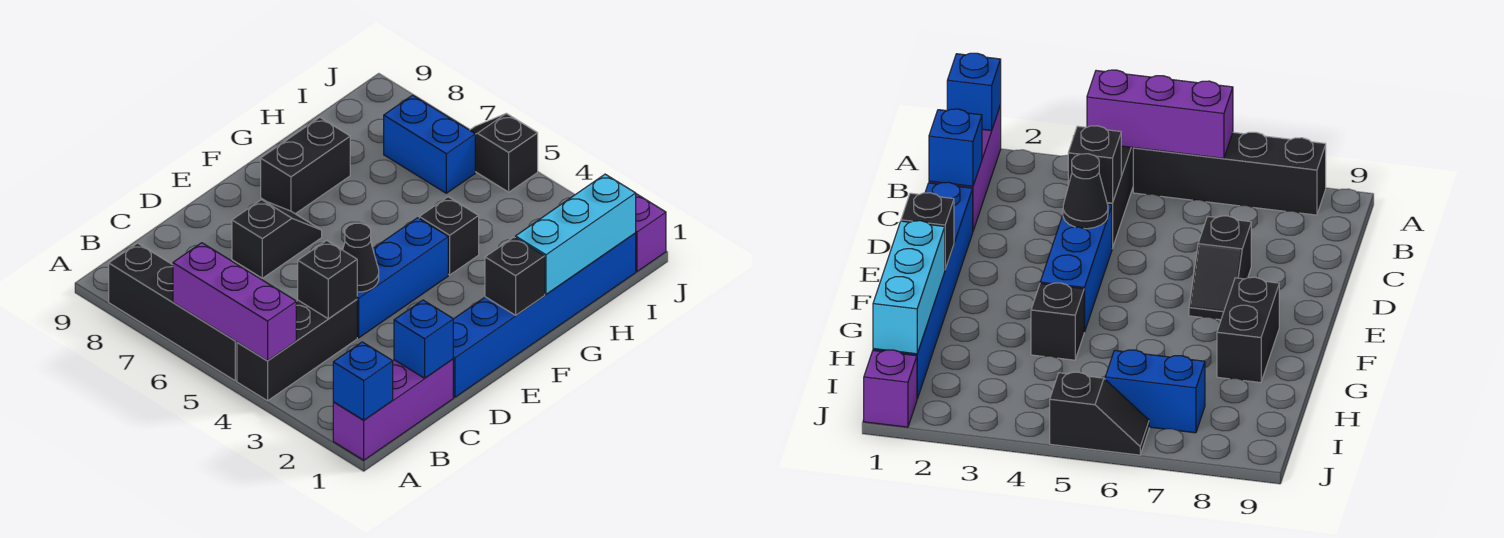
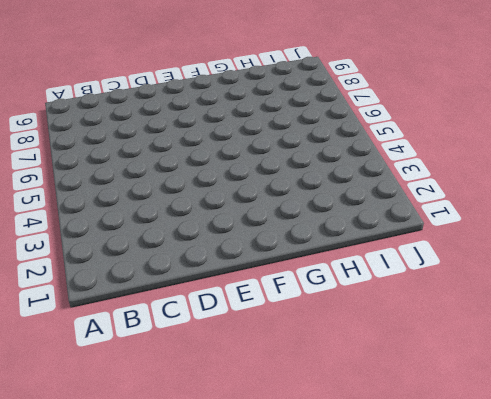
none -> purple 1x3 brick [333,359,453,460]
none -> black 1x3 brick [237,299,357,401]
none -> black 1x4 brick [109,243,237,381]

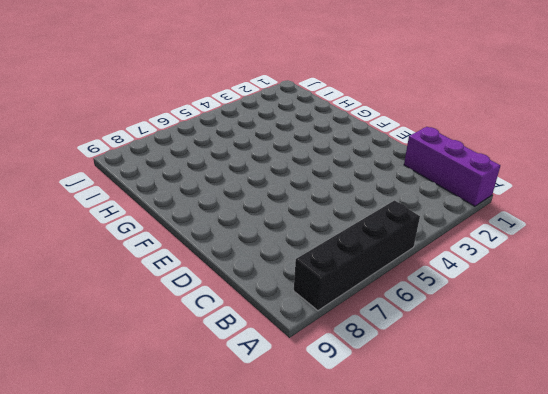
none -> black 1x3 brick [237,299,357,401]
none -> blue 1x6 brick [453,233,636,397]
none -> blue 1x3 brick [357,218,448,338]

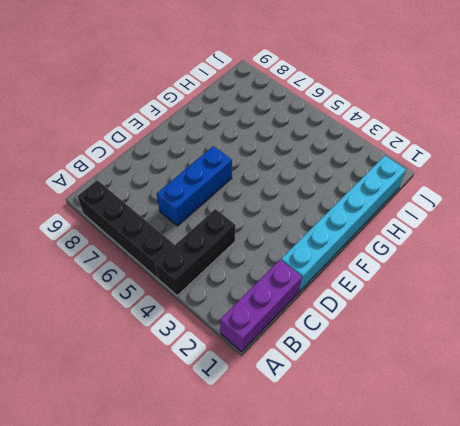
blue 1x3 brick [157,146,232,226] -> blue 1x3 brick moved to [357,218,448,338]
cyan 1x6 brick [281,156,406,291] -> blue 1x6 brick [453,233,636,397]
none -> black 1x2 slope [232,200,322,278]
none -> black 1x2 brick [261,117,350,214]
none -> black 1x1 brick [419,197,479,275]

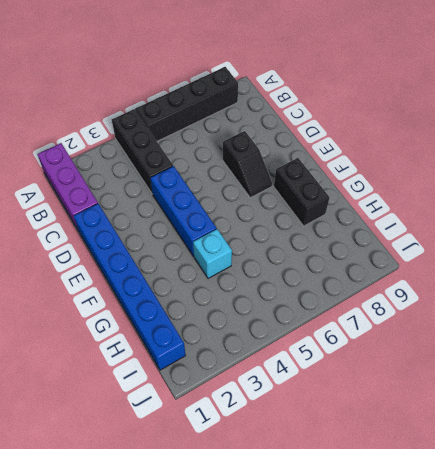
cyan 1x1 brick [193,229,232,278] -> black 1x1 brick [419,197,479,275]
none -> blue 1x2 brick [384,95,475,193]
none -> purple 1x1 brick [636,194,666,272]
none -> black 1x2 slope [470,113,538,192]

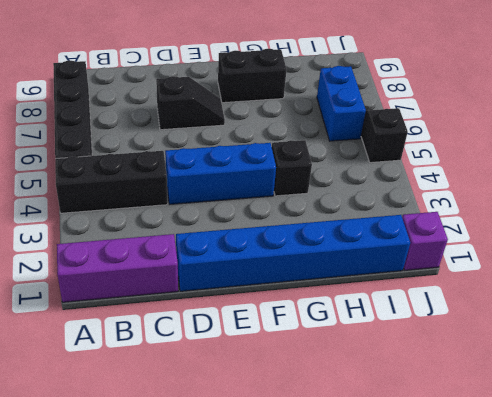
none -> blue 1x1 brick [333,342,393,420]
none -> purple 1x3 brick [173,243,296,361]
none -> blue 1x1 brick [394,300,453,378]

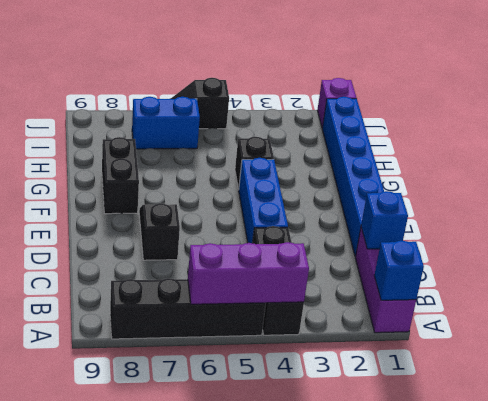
none -> black 1x1 brick [298,240,357,319]
none -> black 1x1 cone [343,223,379,292]
none -> black 1x1 brick [485,237,545,315]

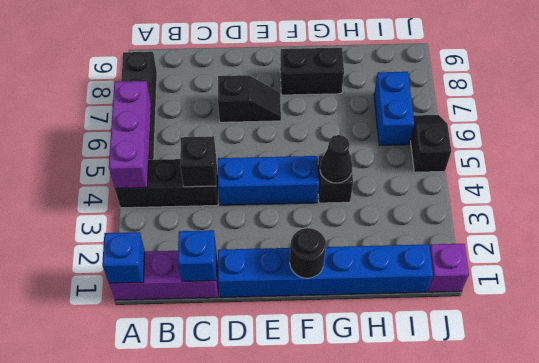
black 1x1 round brick [290,228,326,278] -> black 1x1 brick [485,237,545,315]
black 1x1 cone [320,135,353,183] -> black 1x1 cone moved to [343,223,379,292]
none -> cyan 1x3 brick [515,174,636,294]

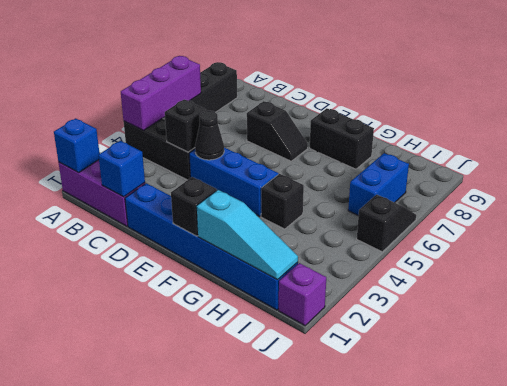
cyan 1x3 slope [197,190,298,280] -> cyan 1x3 brick [515,174,636,294]

